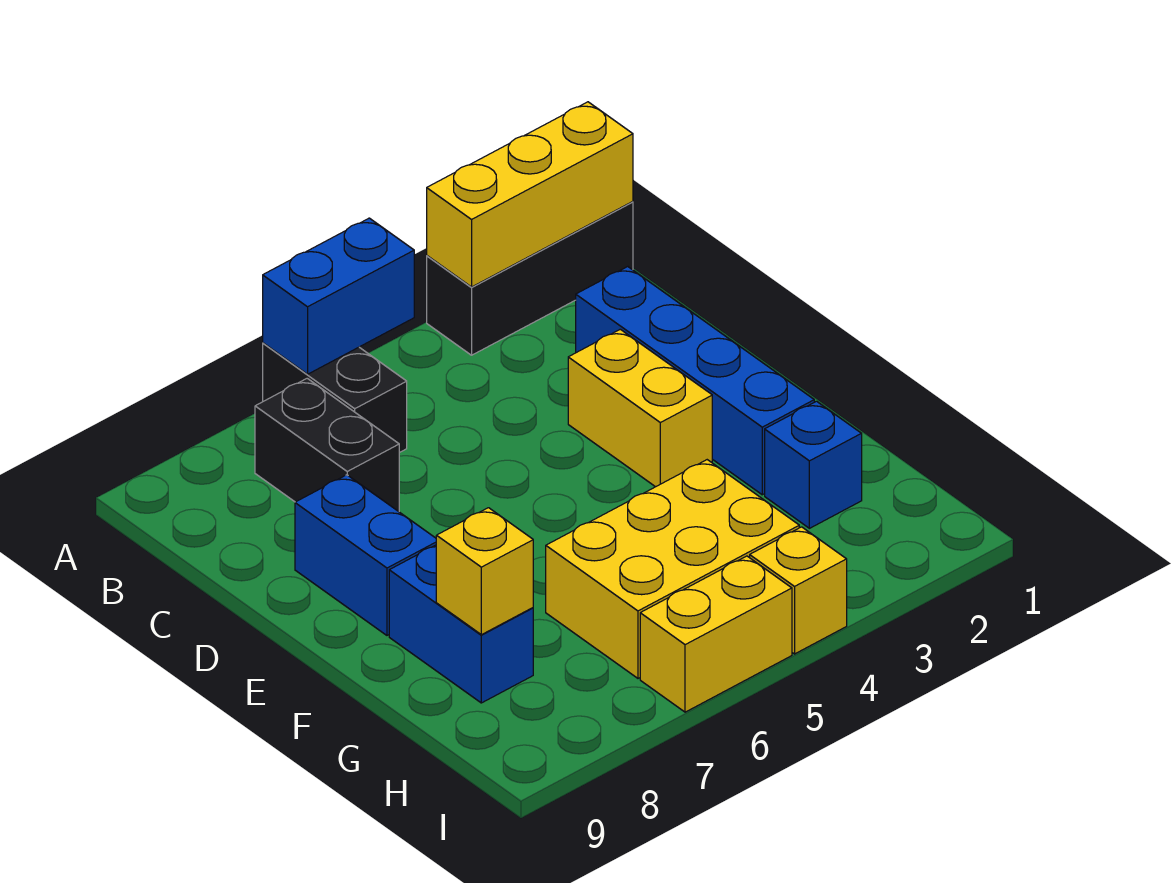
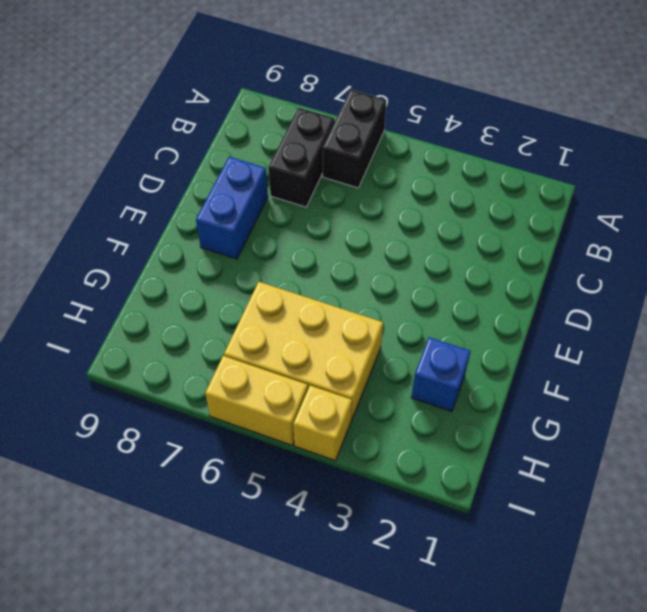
none -> black 1x3 brick [427,202,633,355]
none -> blue 1x4 brick [576,267,814,495]
none -> yellow 1x2 brick [568,329,712,487]

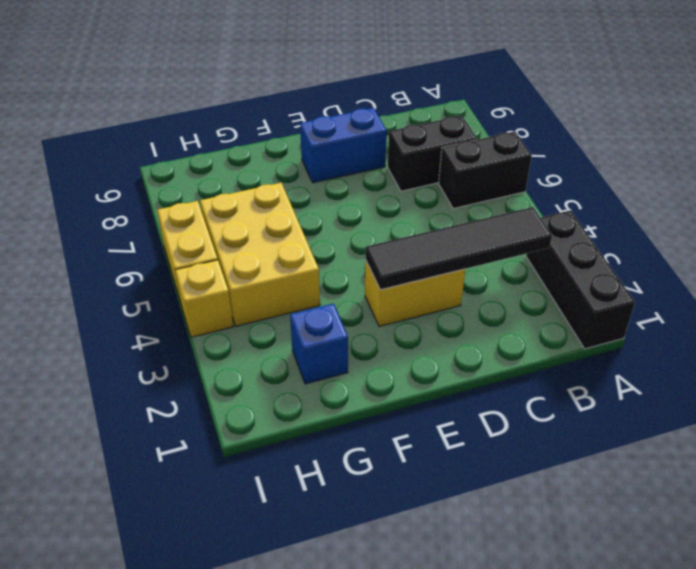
black 1x4 tile [366,207,552,290] -> none
none -> blue 1x4 brick [576,267,814,495]
none -> blue 1x2 brick [389,545,533,703]
none -> yellow 1x3 brick [427,102,633,287]

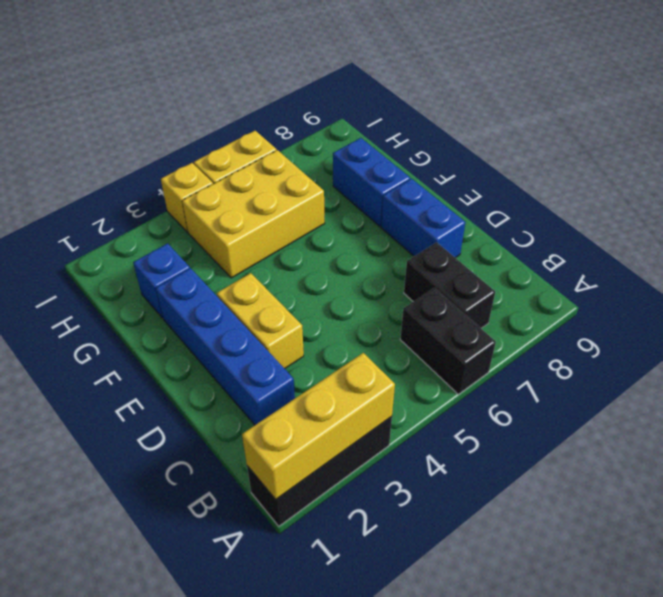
none -> blue 1x2 brick [263,218,414,374]
none -> yellow 1x1 brick [436,508,533,635]

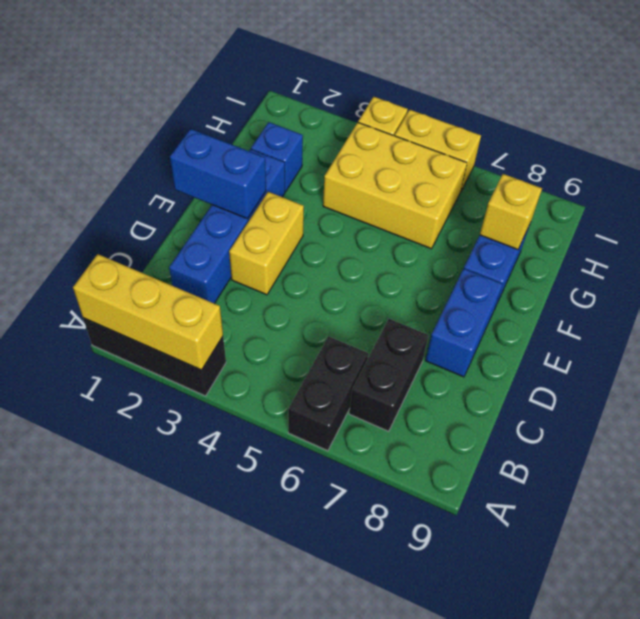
blue 1x2 brick [170,129,266,219] -> blue 1x2 brick moved to [263,218,414,374]

